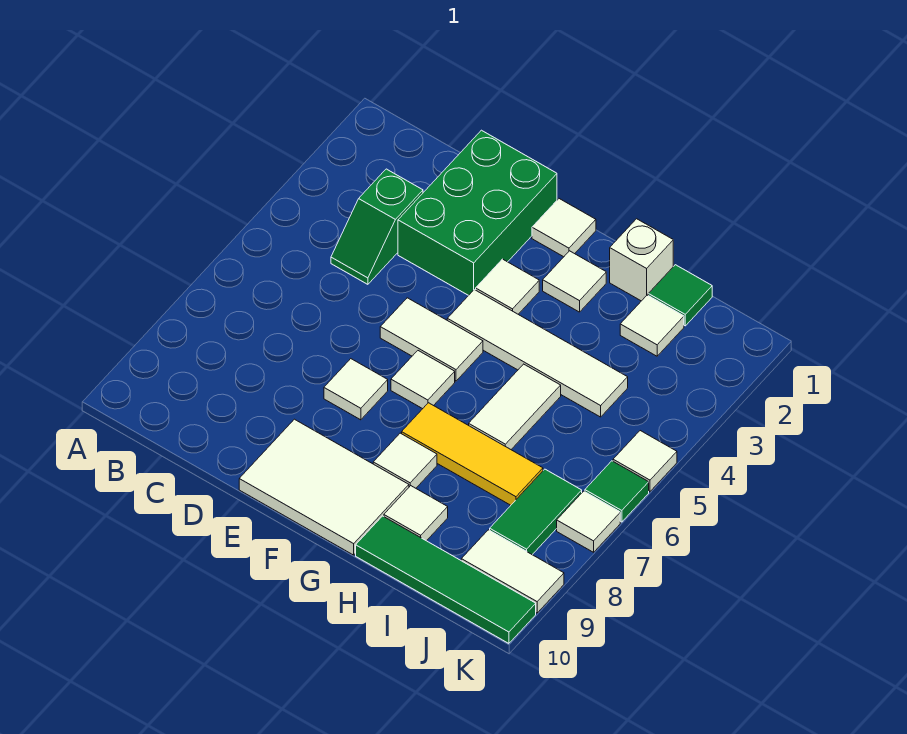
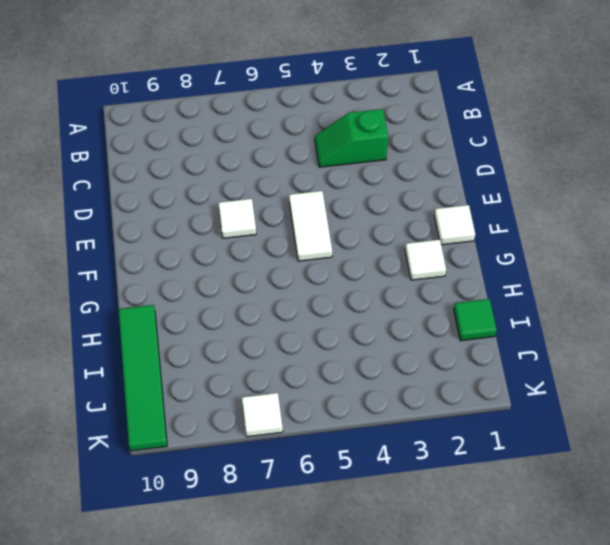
none -> green 2x3 brick [398,130,557,295]
none -> white 2x3 tile [239,419,409,555]
none -> white 1x1 tile [476,259,539,314]

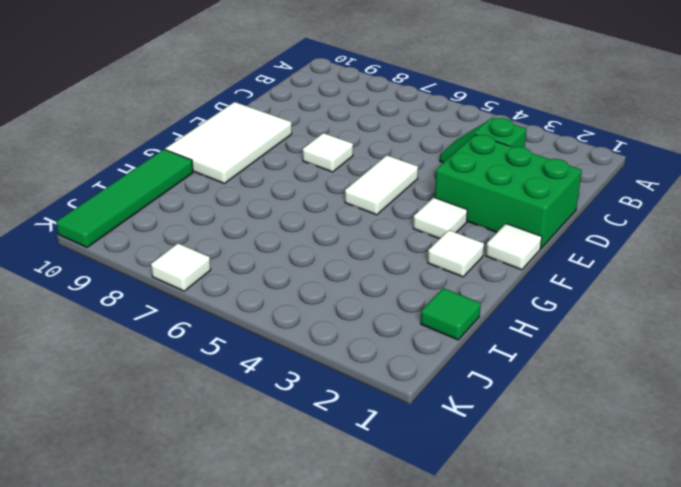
none -> white 1x4 tile [447,290,628,417]
none -> white 1x1 tile [391,351,455,409]
none -> yellow 1x3 tile [402,403,543,505]

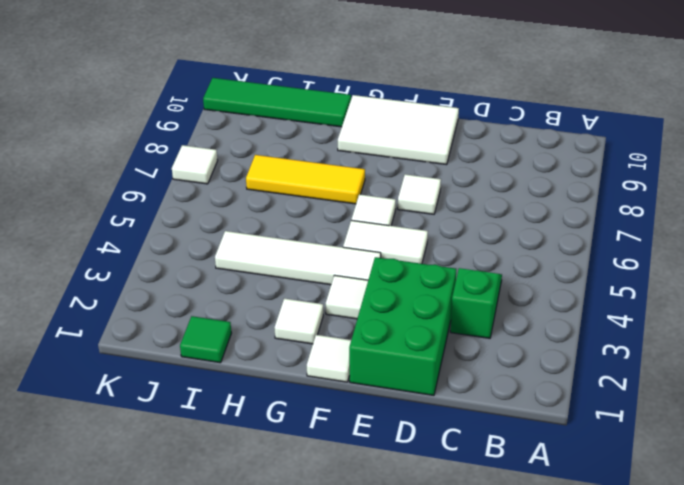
none -> white 1x1 tile [373,433,437,488]
none -> white 1x1 brick [610,219,673,301]
none -> white 1x2 tile [469,364,561,449]

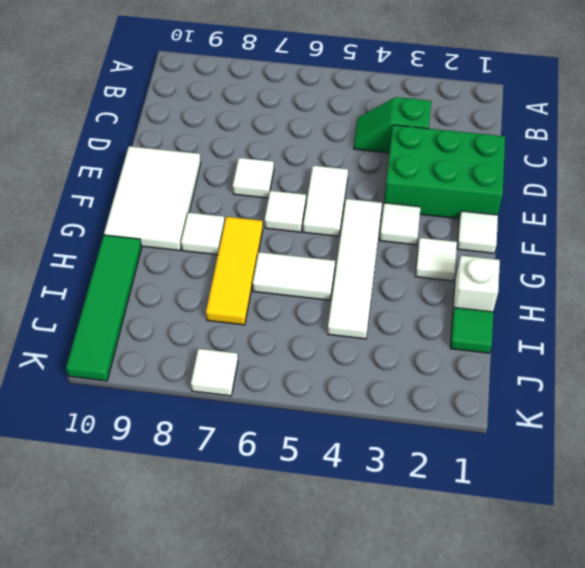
none -> white 1x1 tile [384,486,448,541]
none -> white 1x1 tile [620,295,684,356]
none -> green 1x2 tile [490,469,582,555]

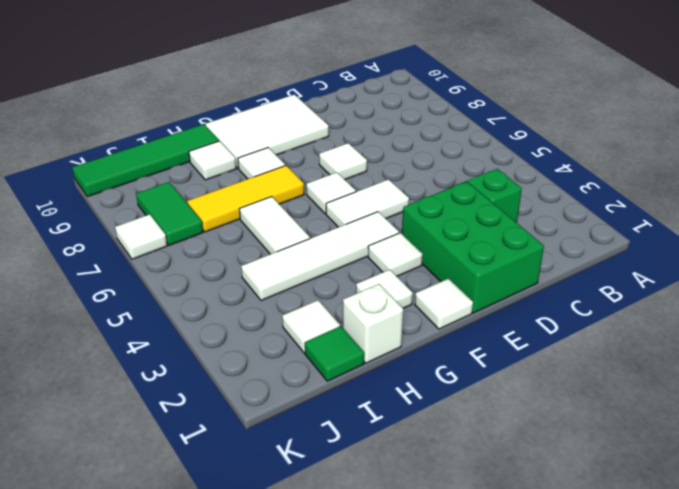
none -> white 1x2 tile [461,530,564,613]
none -> white 1x1 tile [613,431,677,492]
none -> green 1x1 tile [585,461,649,522]

